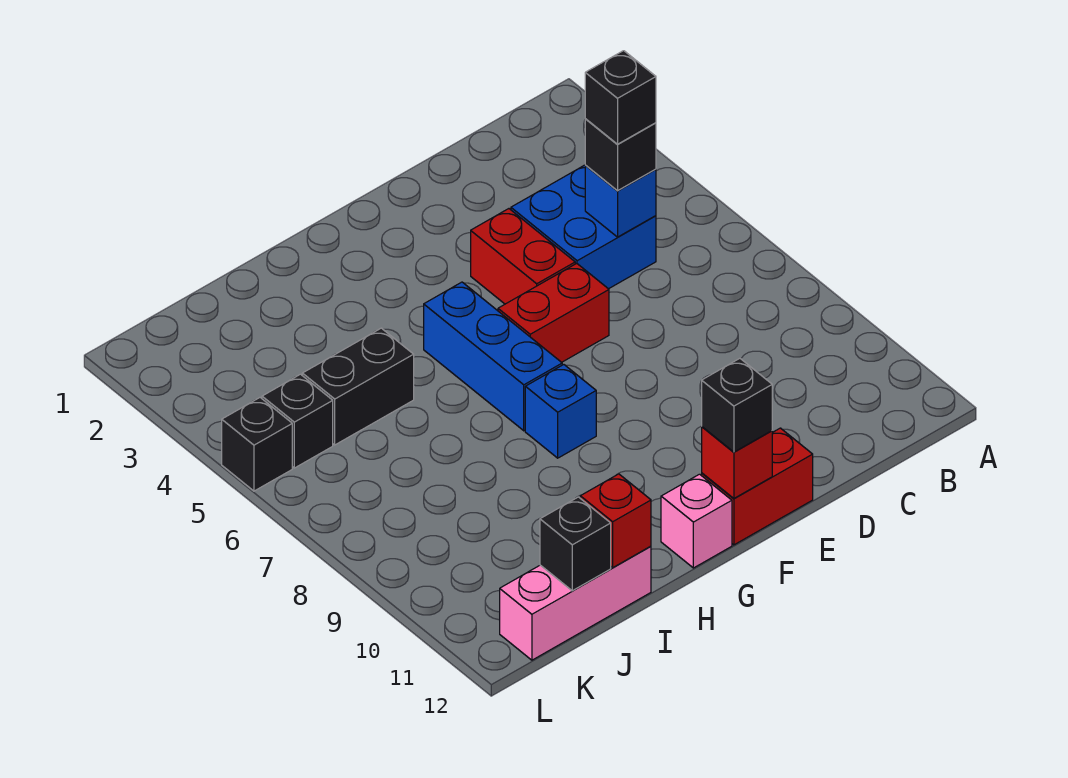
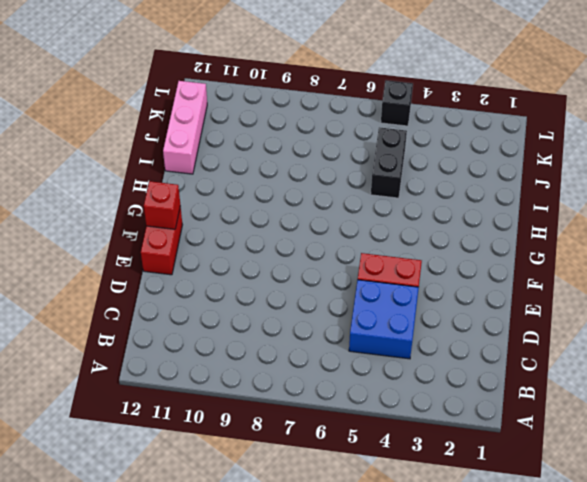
none -> red 1x2 brick [498,263,609,362]
none -> blue 1x3 brick [424,282,562,431]
none -> blue 1x1 brick [525,365,596,458]

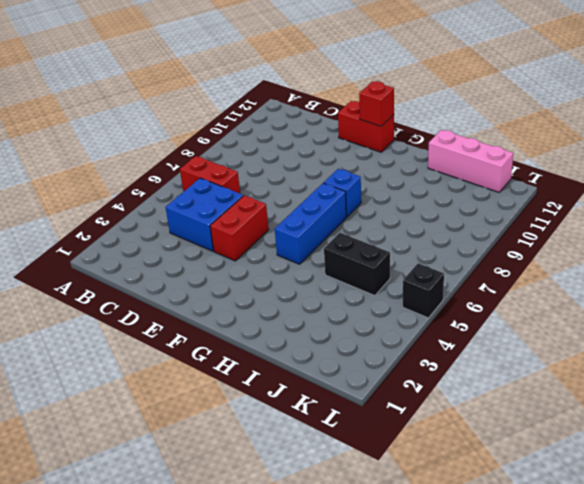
red 1x2 brick [180,156,240,193] -> red 1x2 brick moved to [498,263,609,362]
none -> pink 1x1 brick [661,474,732,568]
none -> black 1x1 brick [262,374,333,468]
none -> blue 1x1 brick [585,165,656,237]

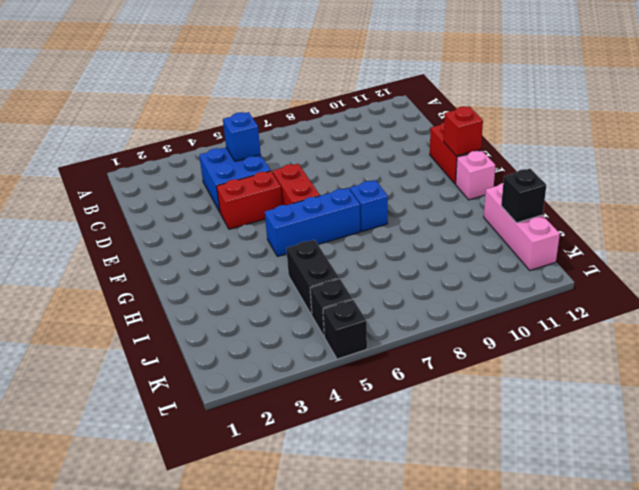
none -> red 1x1 brick [580,474,651,567]
none -> black 1x1 brick [585,119,656,191]
none -> black 1x1 brick [702,358,772,452]

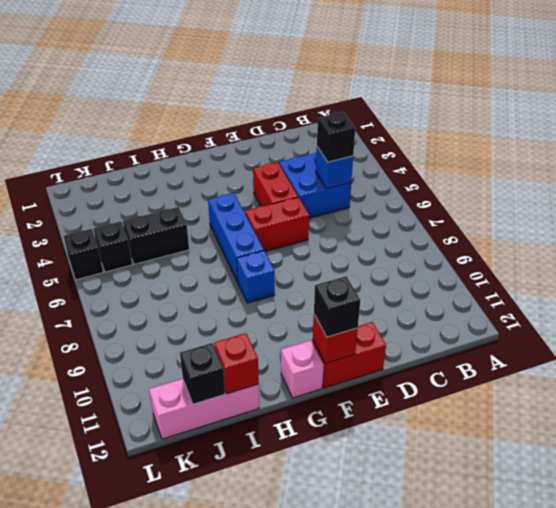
none -> black 1x1 brick [585,51,656,144]

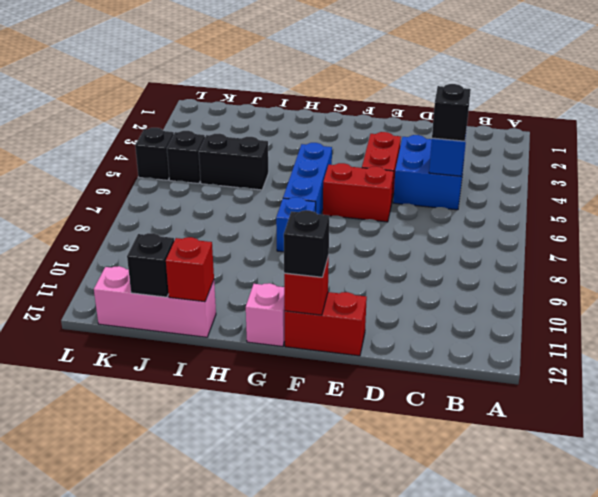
none -> black 1x1 brick [585,51,656,144]

